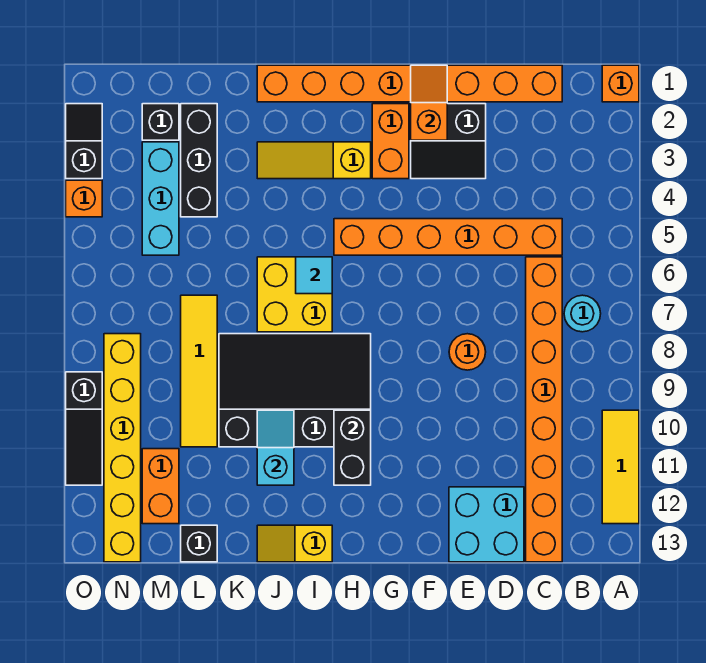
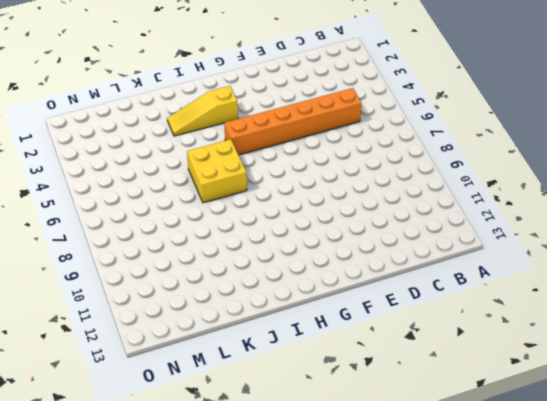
none -> orange 1x1 brick [602,65,639,102]
none -> yellow 1x3 tile [602,410,639,524]
none -> cyan 1x1 round brick [564,295,601,332]

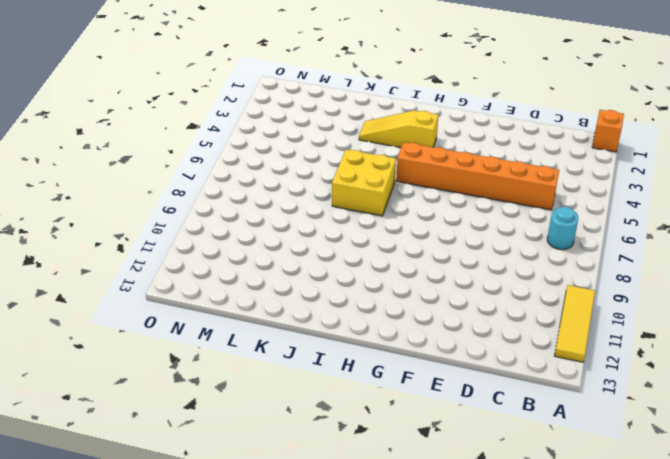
none -> orange 1x8 brick [257,65,562,102]
none -> orange 1x8 brick [526,257,562,562]
none -> cyan 2x2 brick [449,487,524,562]

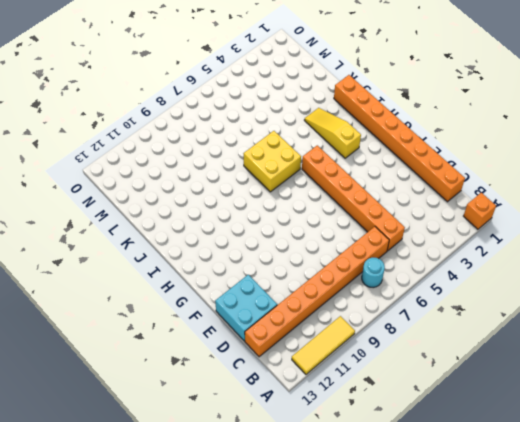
none -> black 2x2 slope [411,104,486,179]
none -> orange 1x1 round brick [449,334,486,370]
none -> orange 1x2 brick [372,104,409,179]

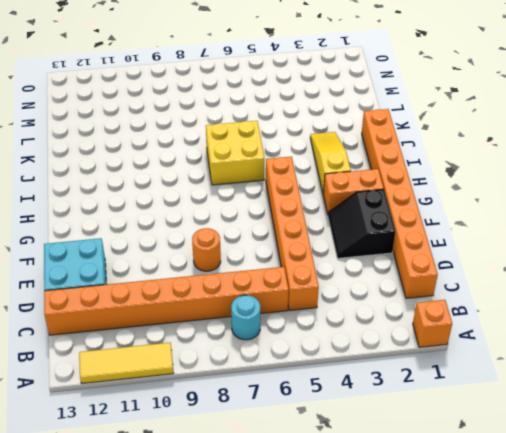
none -> black 3x4 slope [219,334,371,447]
none -> yellow 1x2 slope [257,525,332,562]
none -> black 1x3 brick [181,104,217,217]

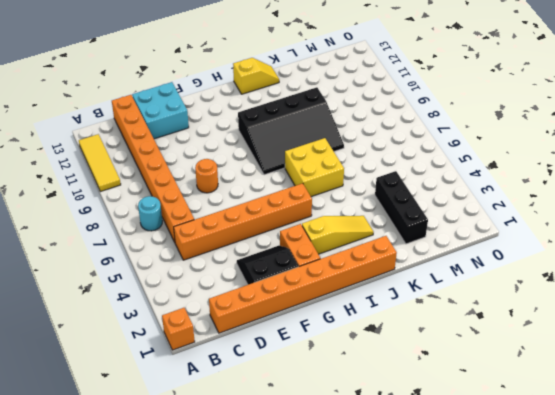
none -> yellow 1x4 tile [181,295,217,447]
none -> black 1x1 brick [181,525,217,562]
none -> black 1x1 brick [142,104,179,140]

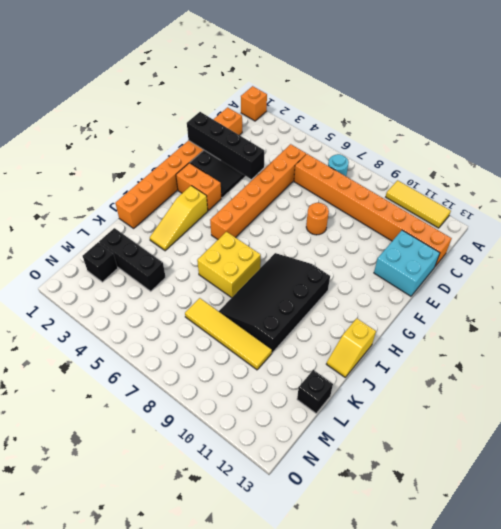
black 1x4 brick [187,112,264,179] -> none
none -> cyan 1x3 brick [142,142,179,255]
none -> orange 1x2 brick [142,449,179,524]
none -> yellow 1x6 brick [104,334,141,562]

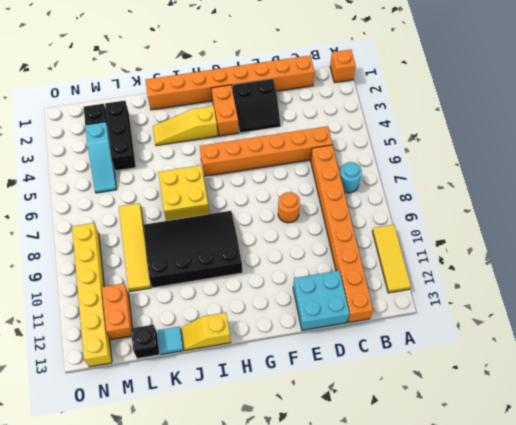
cyan 1x1 tile [157,326,183,354] -> cyan 1x1 tile moved to [296,257,332,294]
cyan 1x3 slope [85,122,116,193] -> cyan 1x3 brick [142,142,179,255]
none -> black 1x2 slope [66,104,102,179]
none -> orange 1x1 brick [66,180,102,217]
none -> black 1x3 slope [66,372,102,485]

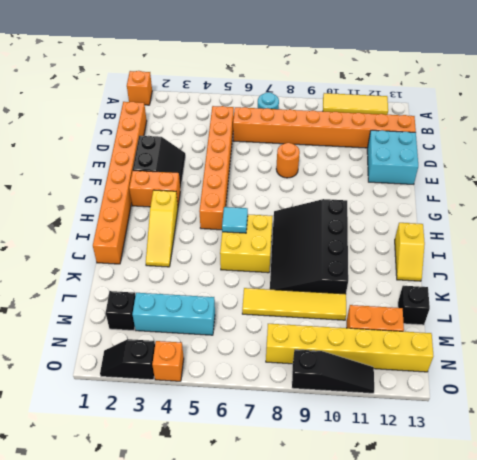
none -> black 1x3 brick [181,104,217,217]
none -> orange 1x2 slope [411,65,447,140]
none -> black 1x2 brick [334,410,371,485]

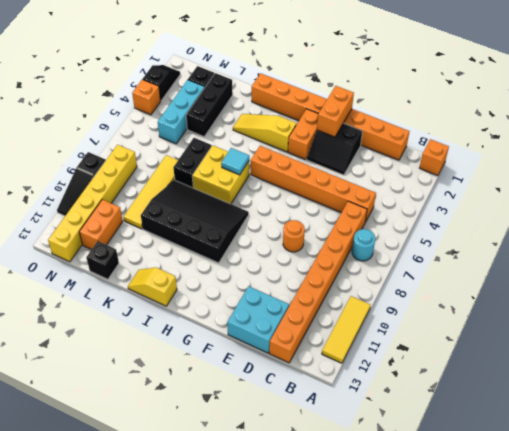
orange 1x2 brick [317,86,354,137] -> orange 1x2 slope [411,65,447,140]
black 1x2 brick [173,138,211,188] -> black 1x2 brick moved to [334,410,371,485]
none -> cyan 1x2 slope [257,410,294,485]

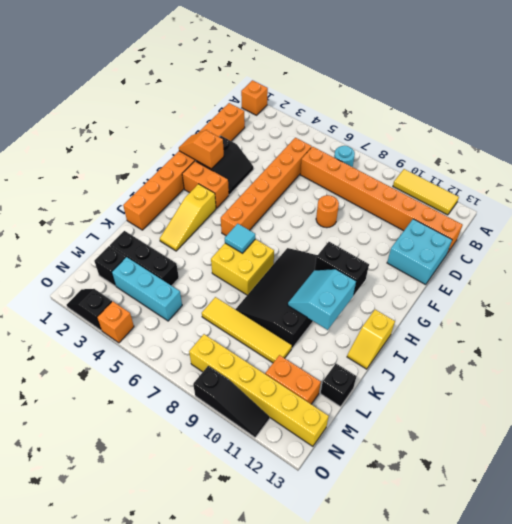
cyan 2x2 slope [288,269,356,330] -> cyan 1x2 slope [257,410,294,485]

